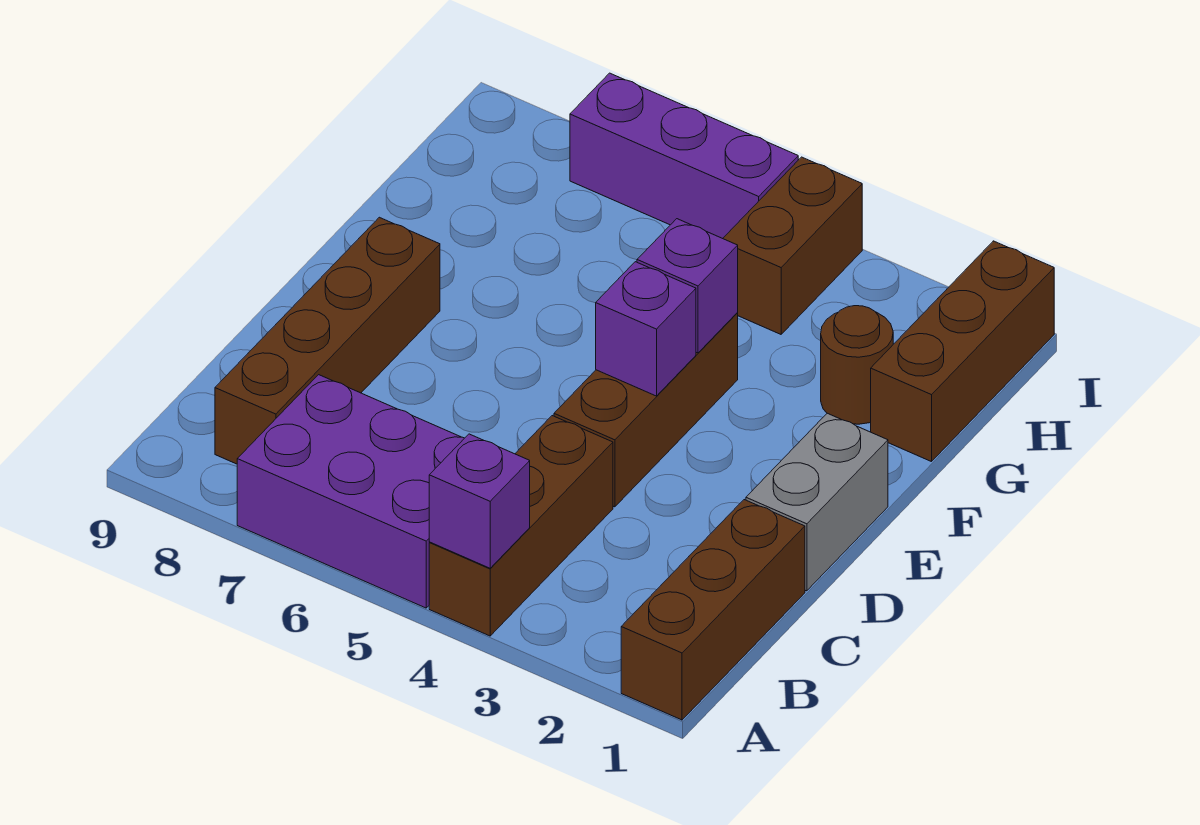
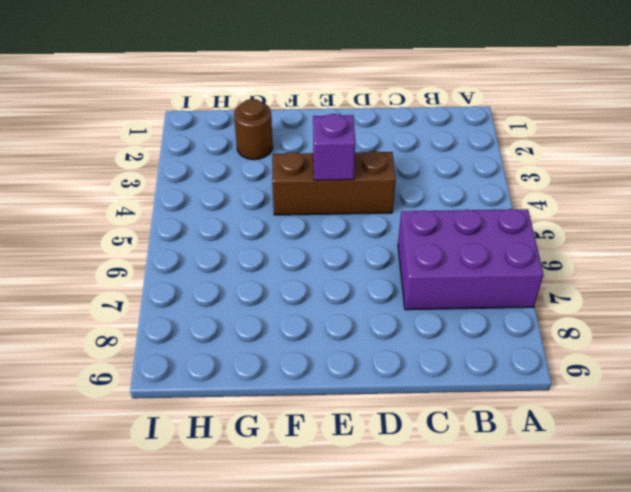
purple 2x3 brick [398,209,544,310] -> purple 2x3 brick turned to [237,375,464,608]
none -> brown 1x3 brick [621,500,805,720]
none -> brown 1x3 brick [429,416,613,636]
none -> brown 1x4 brick [215,217,440,464]

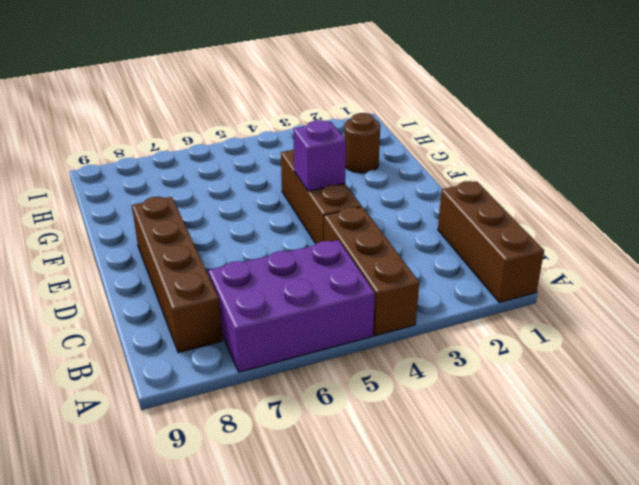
none -> grey 1x2 brick [746,413,888,591]
none -> brown 1x3 brick [871,241,1054,462]
none -> brown 1x2 brick [723,157,862,334]

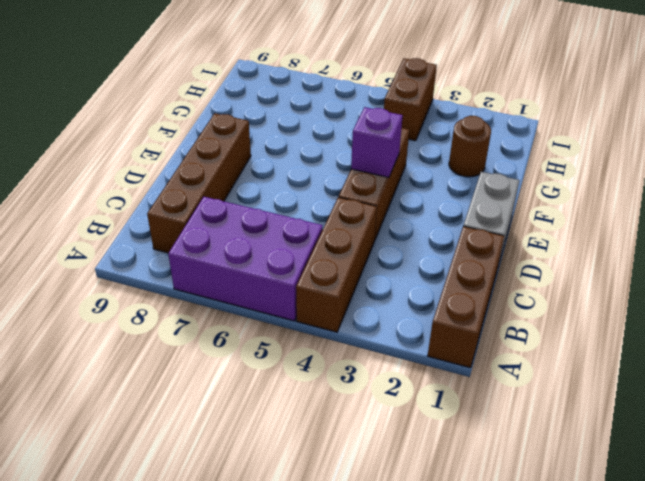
none -> brown 1x3 brick [871,241,1054,462]
none -> purple 1x3 brick [570,73,798,239]
none -> purple 1x1 brick [429,434,530,568]

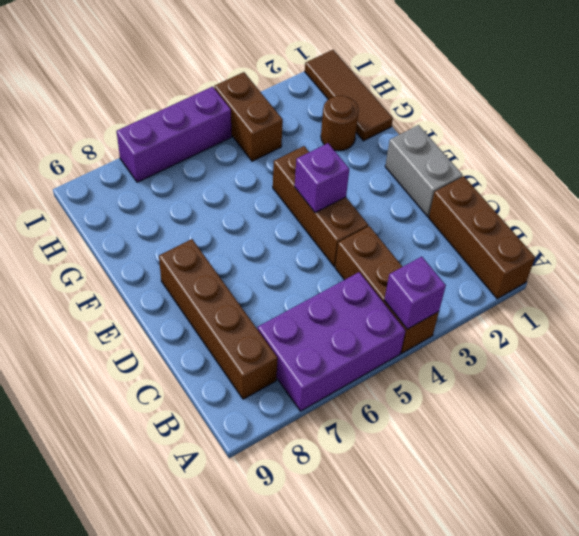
brown 1x3 tile [305,50,393,141] -> brown 1x3 brick [871,241,1054,462]
none -> purple 1x1 brick [637,219,738,353]

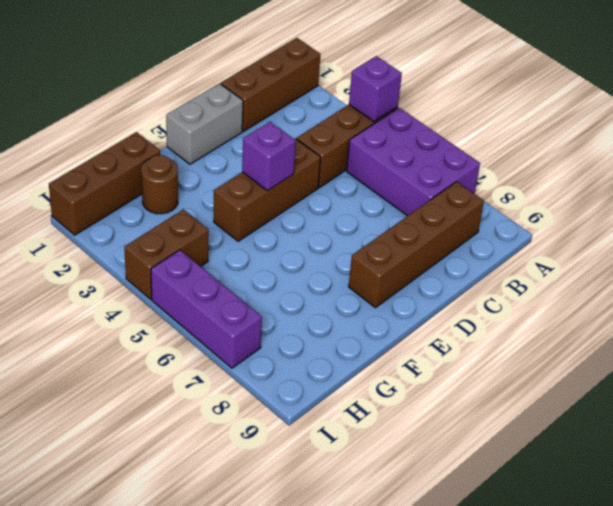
none -> purple 1x1 brick [637,219,738,353]

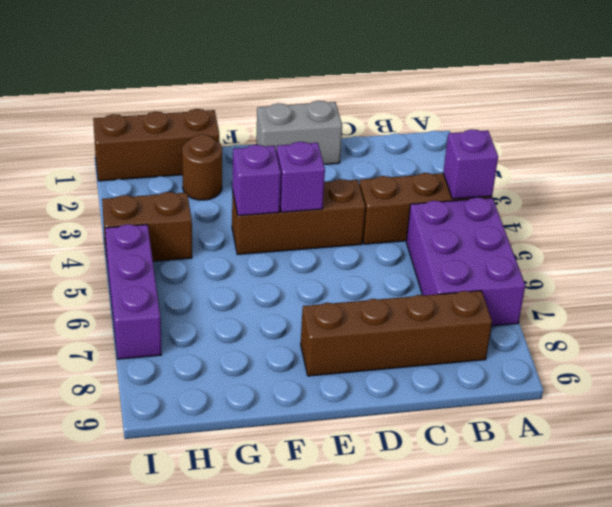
none -> brown 1x3 brick [621,500,805,720]

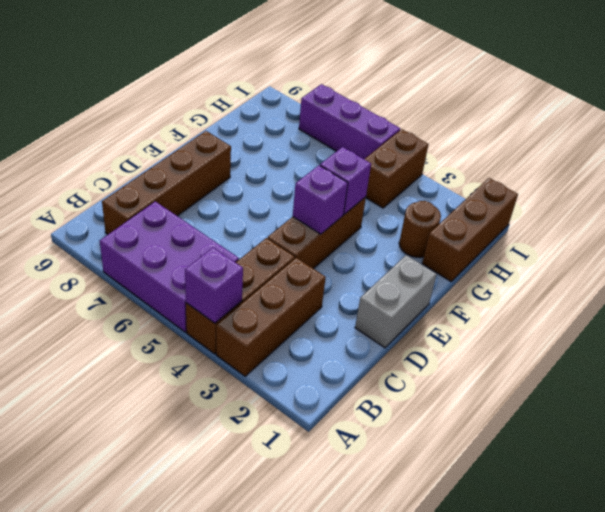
brown 1x3 brick [216,258,326,376] -> brown 1x3 brick moved to [621,500,805,720]

